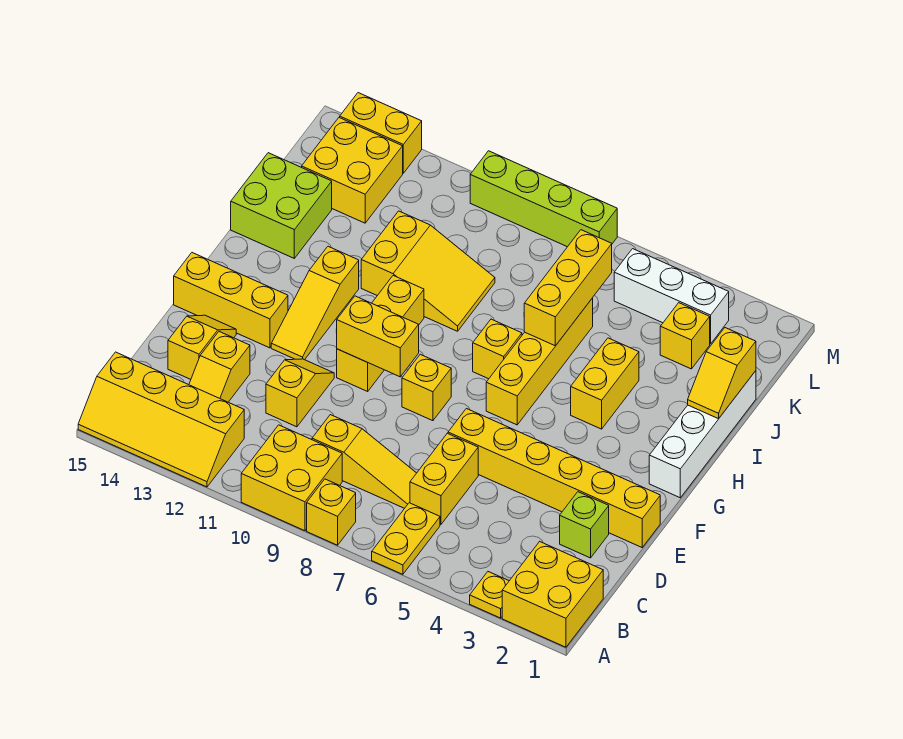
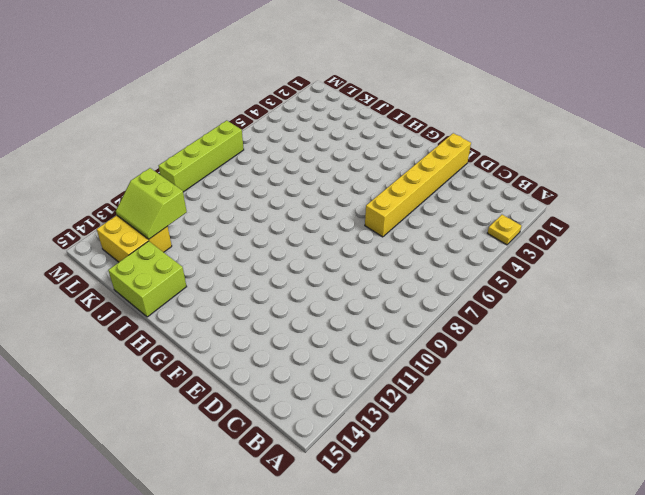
lime 2x2 slope [116,168,187,239] -> none
none -> yellow 2x2 brick [502,542,603,647]
none -> yellow 1x2 plate [372,503,440,574]
none -> yellow 1x1 brick [307,479,356,545]
none -> yellow 2x2 brick [241,425,342,531]

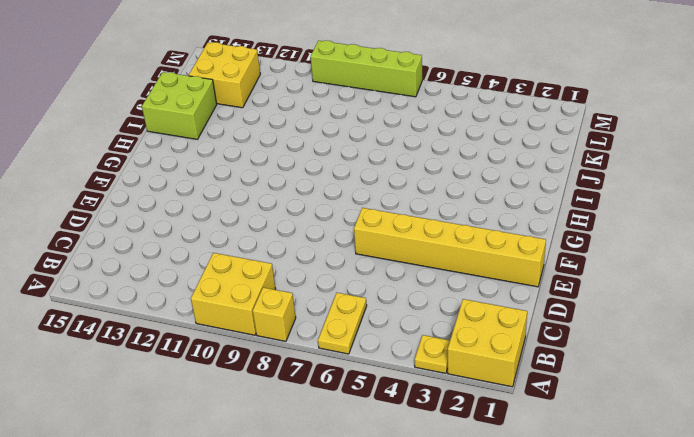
none -> yellow 2x4 slope [78,352,244,487]
none -> yellow 1x2 brick [410,433,478,525]
none -> yellow 1x3 slope [312,415,416,508]
none -> yellow 1x2 slope [189,332,250,402]

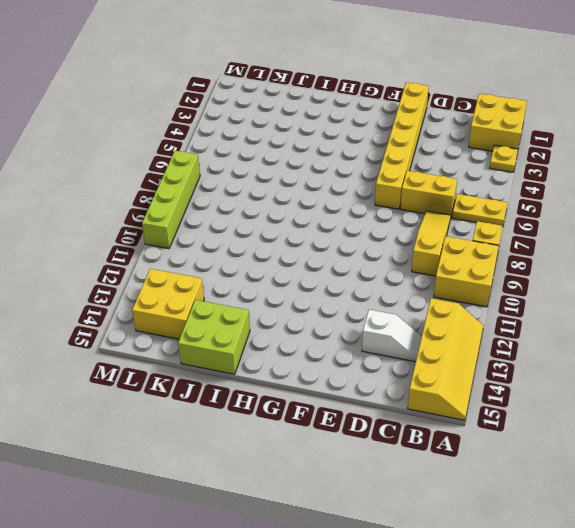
white 1x2 slope [362,310,422,362] -> yellow 1x2 slope [189,332,250,402]
none -> lime 1x1 brick [560,492,609,558]
none -> yellow 1x2 slope [266,359,334,427]
none -> yellow 1x2 slope [168,315,236,379]
none -> yellow 1x1 brick [402,354,451,421]

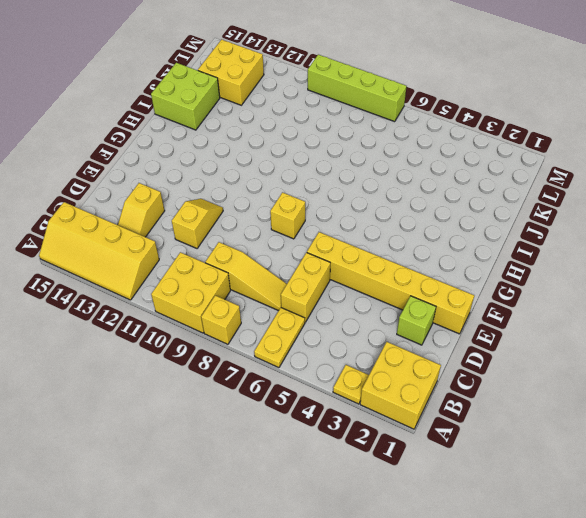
none -> yellow 1x2 slope [168,315,236,379]
none -> yellow 1x3 brick [337,276,424,391]
none -> yellow 1x3 slope [271,246,359,360]
none -> yellow 1x3 brick [174,253,288,348]

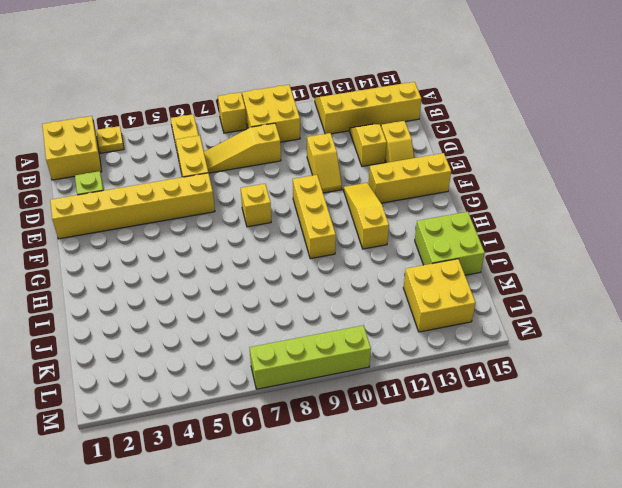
none -> white 1x4 brick [649,371,756,498]
none -> yellow 1x4 brick [486,298,593,425]
none -> yellow 1x2 brick [571,338,639,429]
none -> yellow 1x1 brick [473,319,522,379]

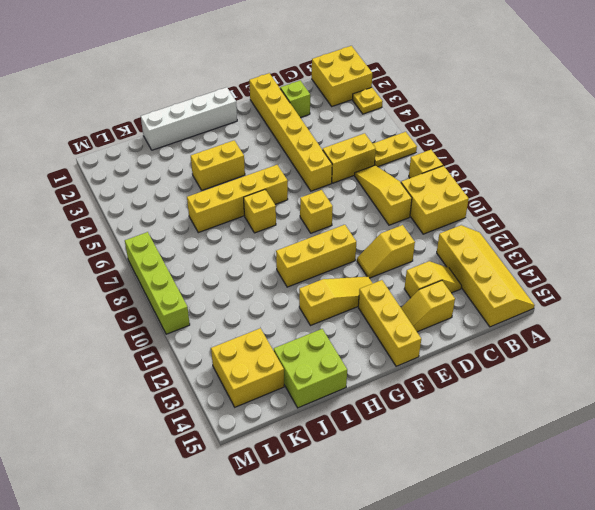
none -> yellow 2x3 slope [361,211,495,331]
none -> yellow 1x1 brick [660,303,710,369]
none -> white 1x3 brick [614,249,729,344]
none -> yellow 1x2 brick [340,93,422,173]

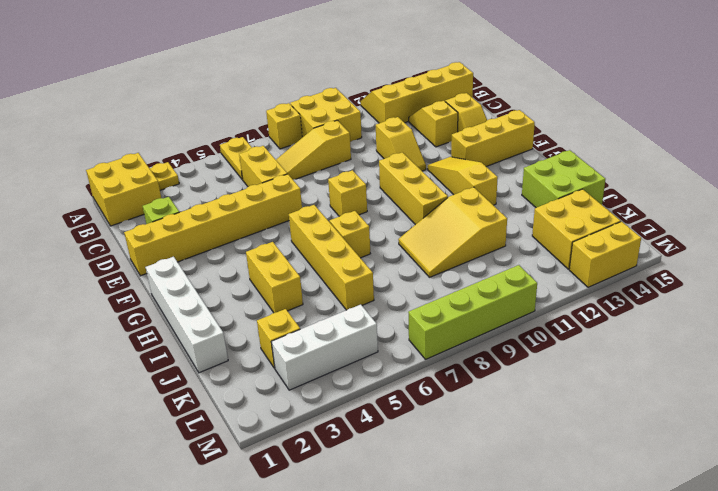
none -> yellow 1x2 brick [337,296,419,377]
none -> yellow 1x2 slope [688,328,756,419]
none -> yellow 1x3 brick [524,230,612,346]

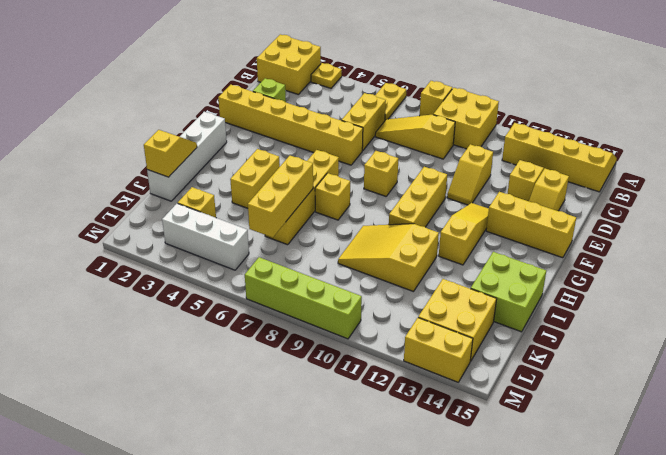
none -> yellow 1x2 brick [337,296,419,377]

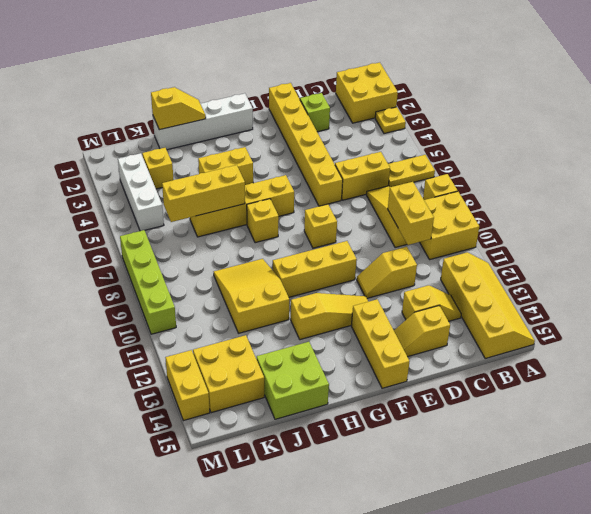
yellow 1x2 brick [388,182,434,245] -> yellow 1x2 brick moved to [337,296,419,377]

